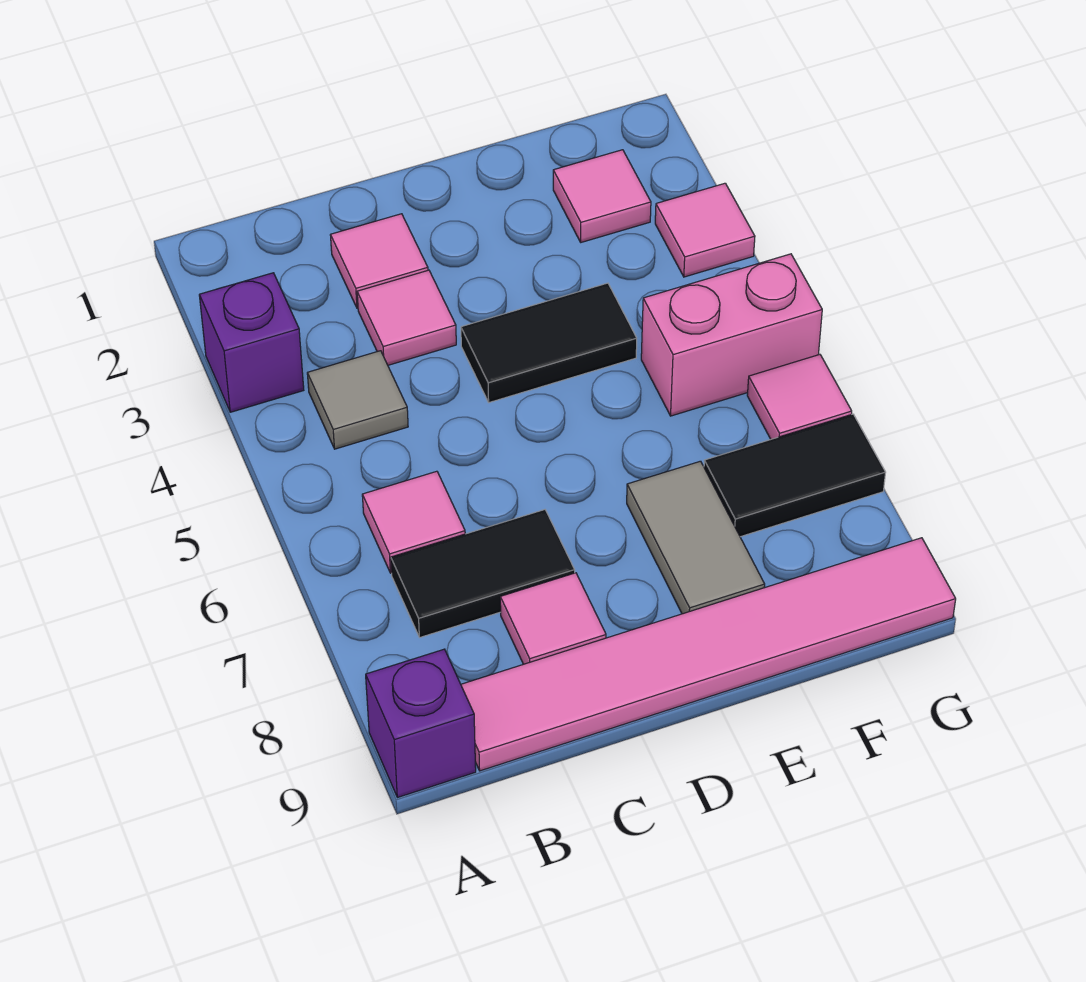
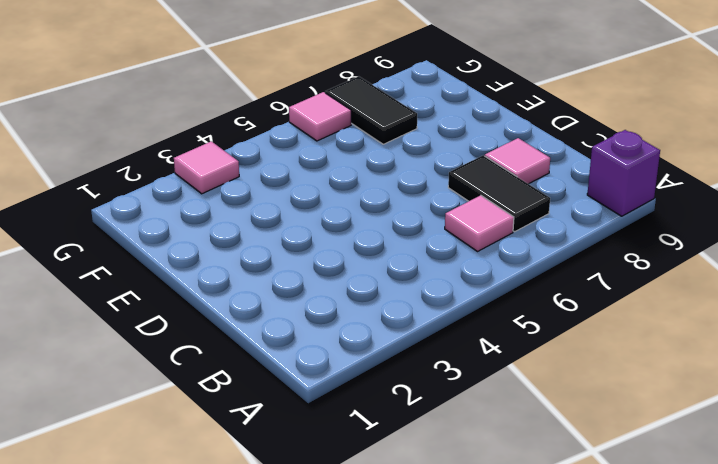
none -> purple 1x1 brick [199,273,304,412]
none -> grey 1x1 tile [307,351,408,449]
none -> pink 1x6 tile [461,538,956,771]

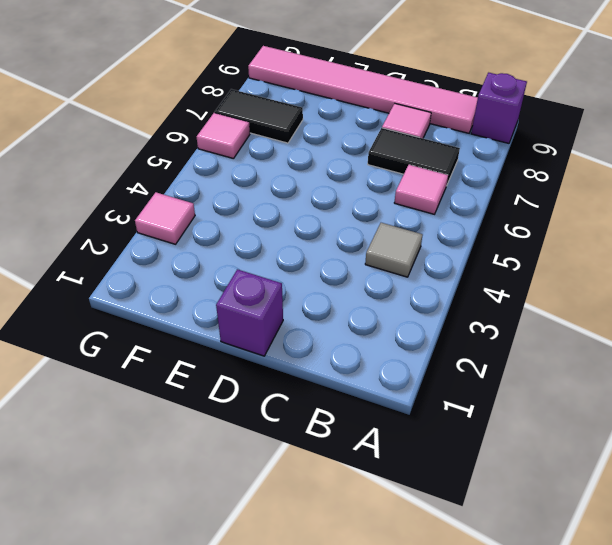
purple 1x1 brick [216,269,283,356] -> purple 1x1 brick moved to [199,273,304,412]
none -> pink 1x1 tile [330,214,428,308]
none -> pink 1x1 tile [357,270,456,365]
none -> black 1x2 tile [461,283,637,403]

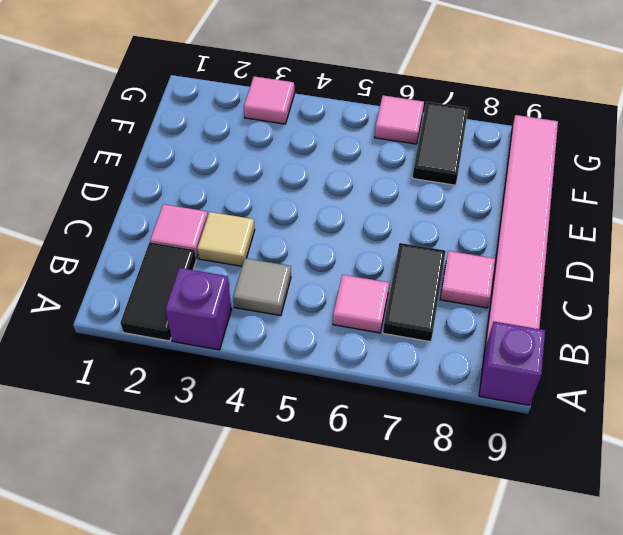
black 1x2 tile [120,242,196,341] -> black 1x2 tile moved to [461,283,637,403]
tan 1x1 tile [197,212,255,266] -> pink 1x1 tile [357,270,456,365]
none -> grey 1x2 tile [627,461,765,614]
none -> pink 1x1 tile [553,150,651,242]
none -> pink 1x2 brick [641,254,822,416]

